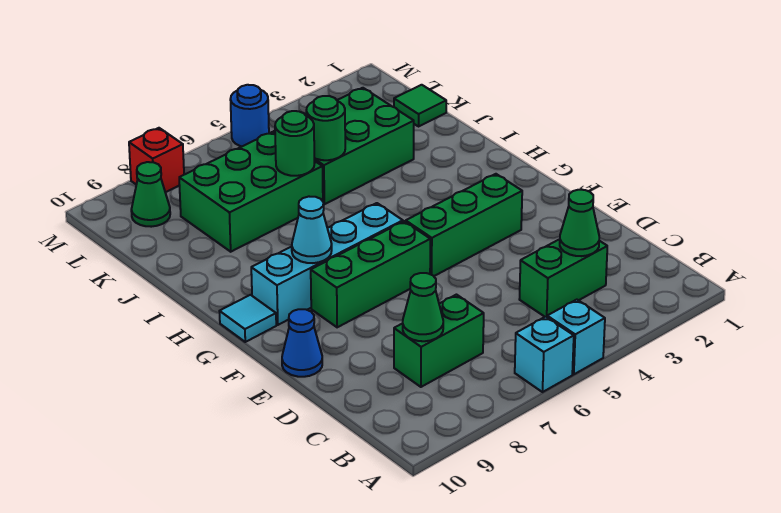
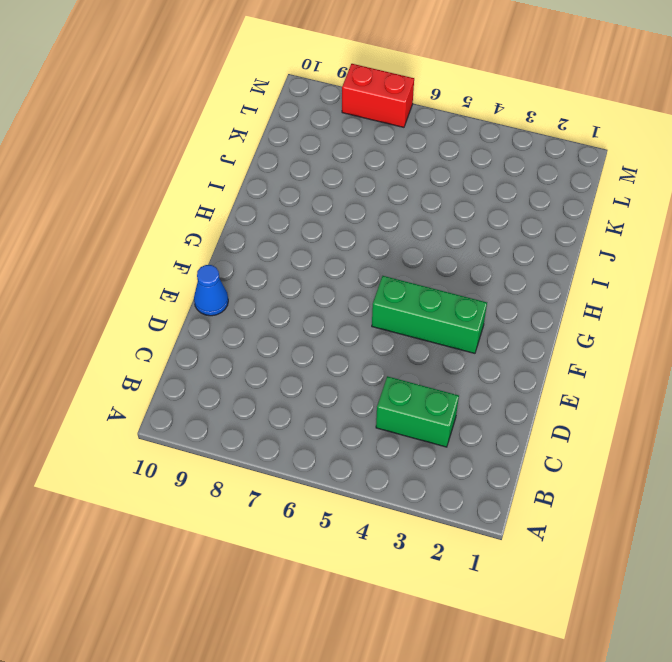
red 1x2 brick [342,64,414,127] -> red 1x1 brick [129,128,184,192]
none -> cyan 1x1 brick [547,300,605,374]
none -> cyan 1x1 brick [515,317,574,392]
none -> green 1x2 brick [394,295,484,387]

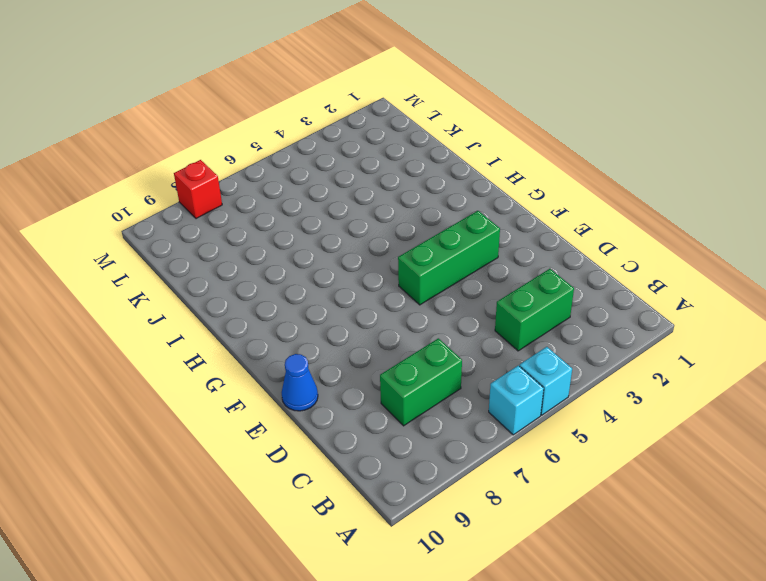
none -> green 1x3 brick [311,221,430,327]
none -> cyan 1x4 brick [251,203,403,325]
none -> cyan 1x1 tile [220,295,276,342]

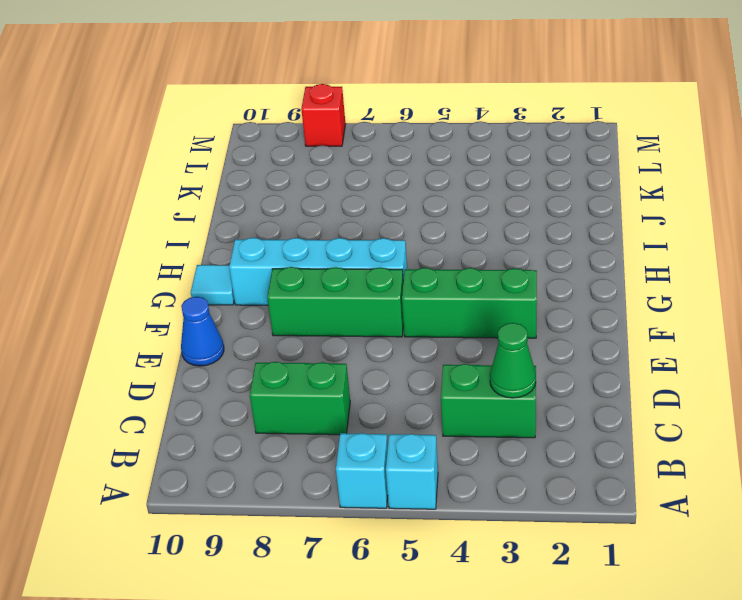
none -> green 2x3 brick [273,88,414,204]
none -> green 2x3 brick [179,132,323,252]
none -> green 1x1 tile [394,85,446,127]

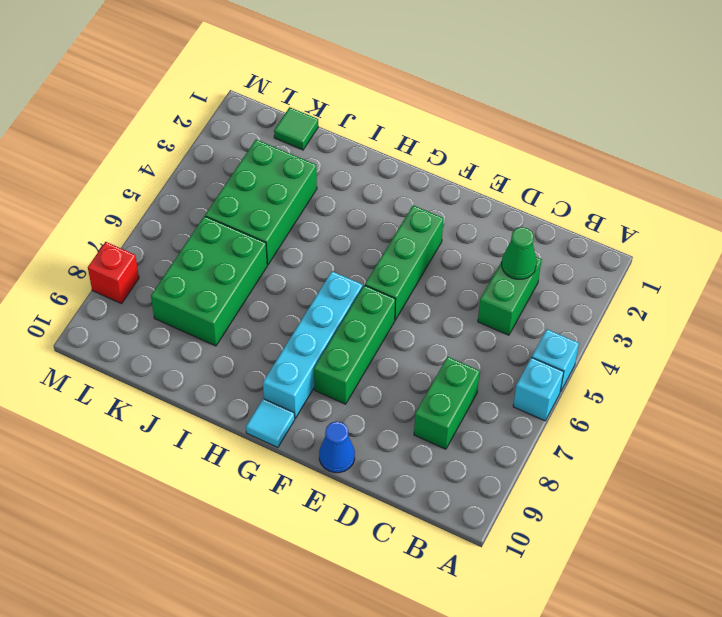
none -> green 1x1 cone [131,162,170,227]
none -> blue 1x1 round brick [230,85,269,146]
none -> green 1x1 cone [403,273,443,341]

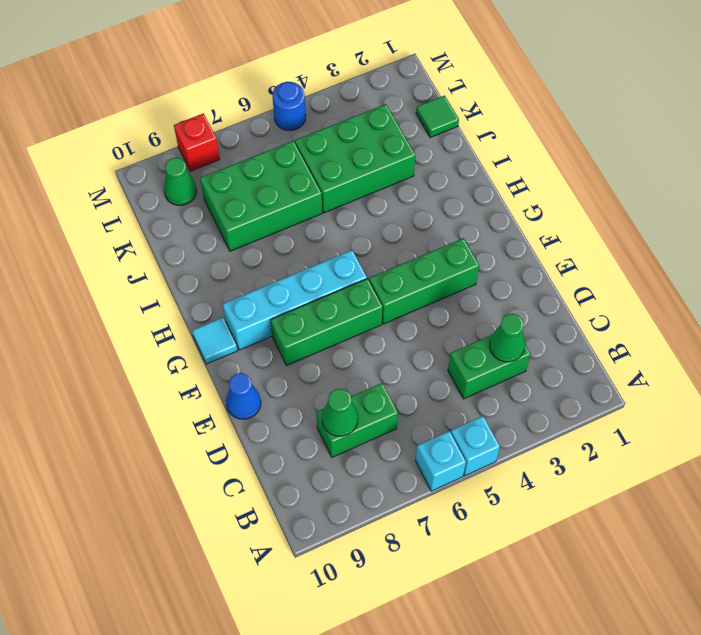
none -> cyan 1x1 cone [292,197,332,263]
none -> green 1x1 round brick [306,96,345,160]
none -> green 1x1 round brick [275,111,315,176]

